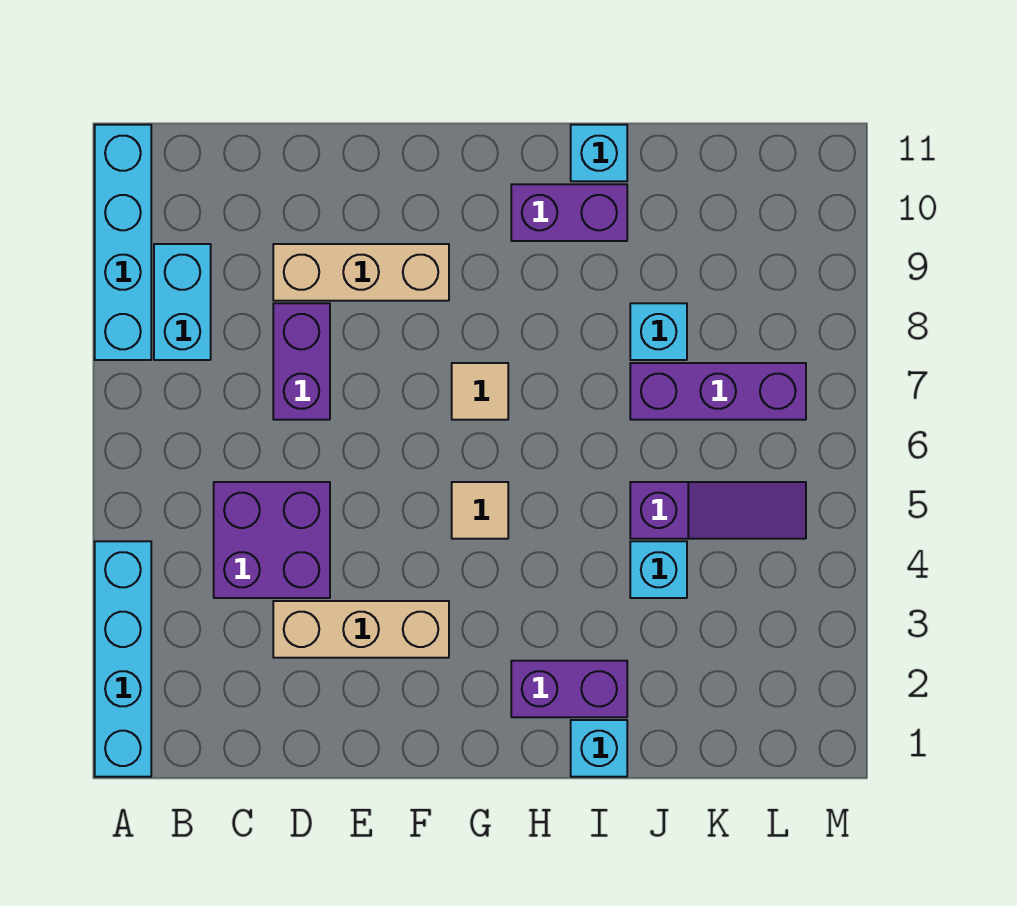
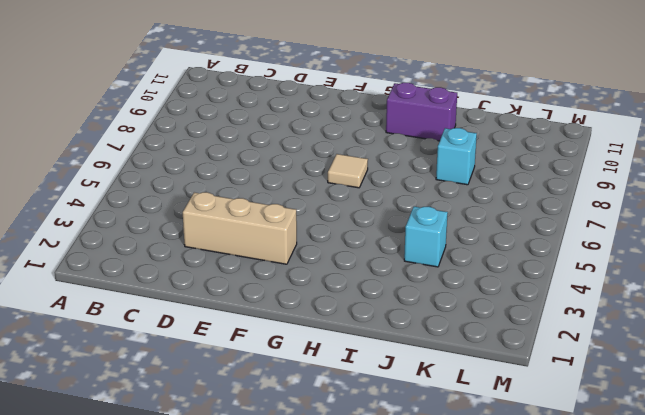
none -> cyan 1x4 brick [95,541,151,777]
none -> cyan 1x4 brick [95,125,151,360]
none -> cyan 1x2 brick [154,244,211,360]

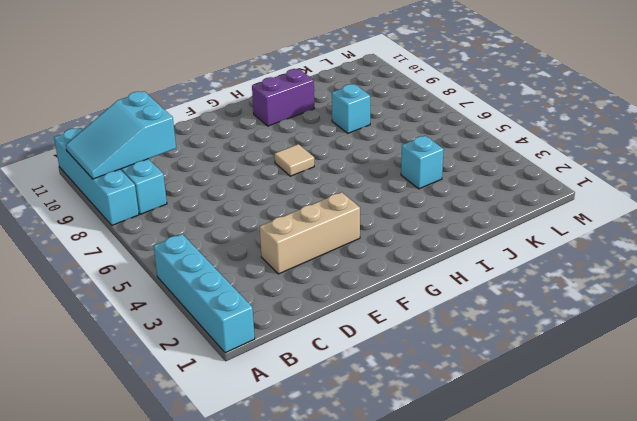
cyan 2x3 slope [66,91,176,179] -> none
none -> purple 2x2 brick [214,482,330,598]
none -> purple 1x2 brick [273,303,330,420]
none -> tan 1x3 brick [273,244,449,301]

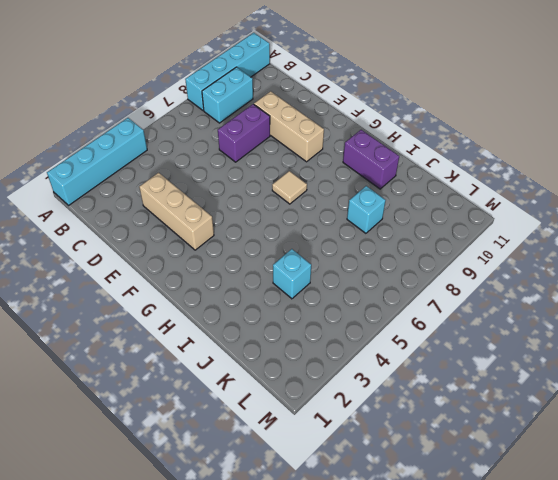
none -> purple 2x2 brick [214,482,330,598]
none -> tan 1x1 tile [452,482,508,539]
none -> purple 1x2 brick [511,661,627,717]

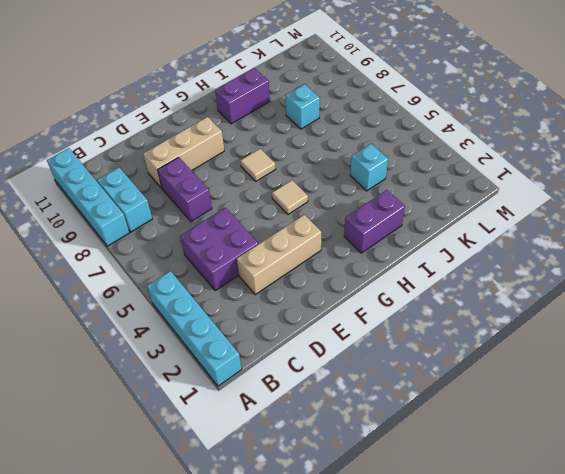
none -> cyan 1x1 brick [571,720,627,777]
none -> cyan 1x1 brick [571,125,627,181]
none -> purple 1x3 slope [630,482,806,539]

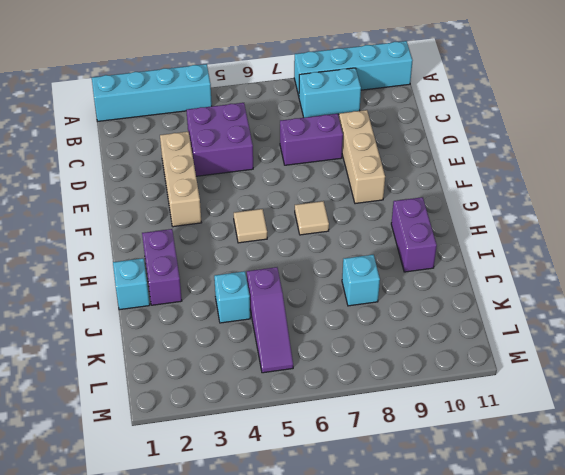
none -> cyan 1x1 brick [571,125,627,181]
none -> purple 1x3 brick [630,363,806,420]

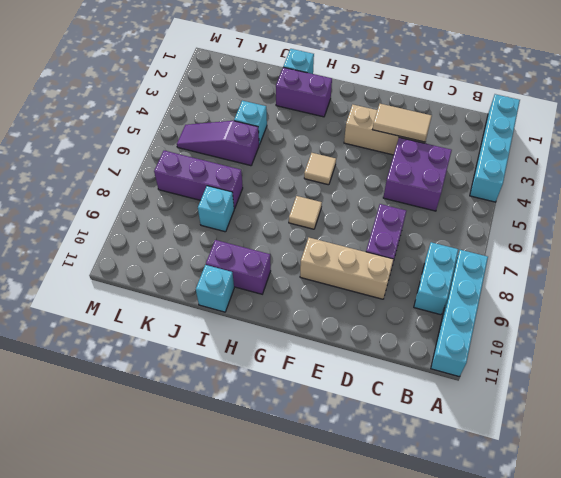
tan 1x2 tile [373,104,432,142] -> none

